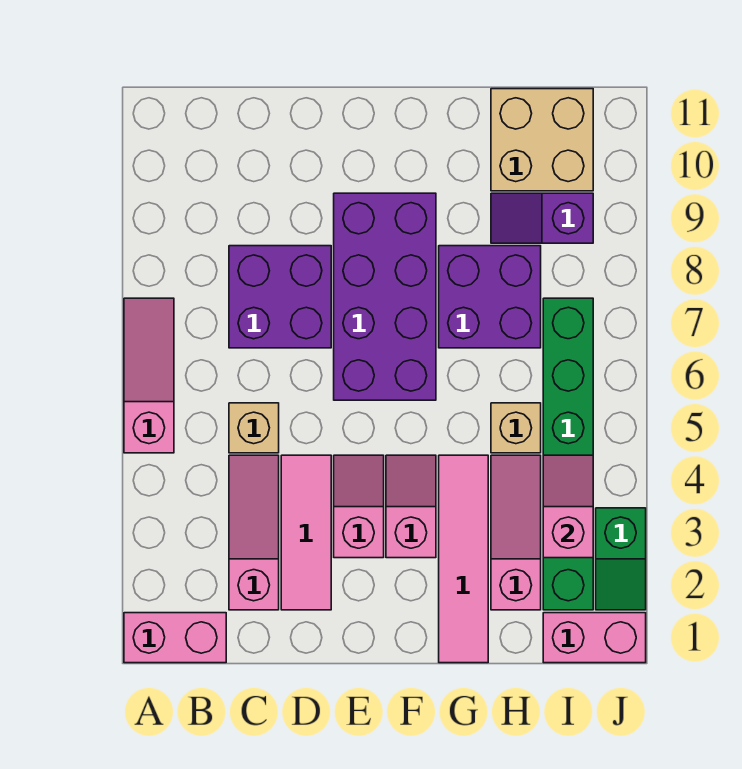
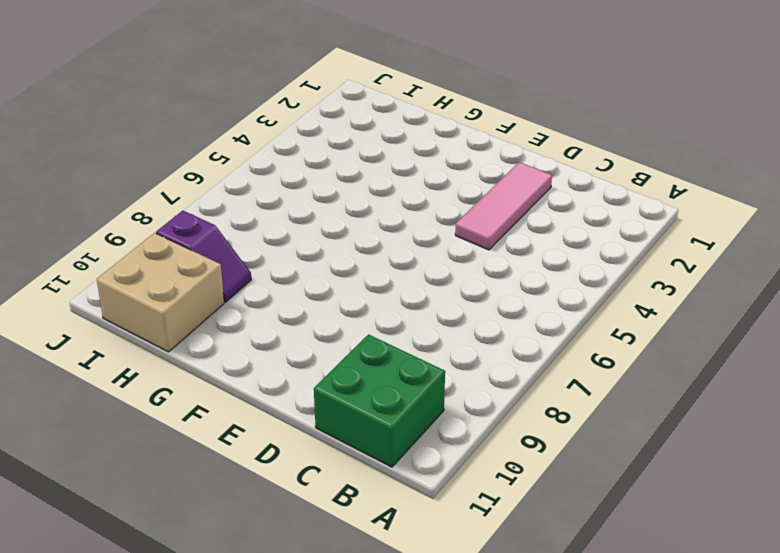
green 2x2 brick [314,335,445,467] -> none
none -> pink 1x2 brick [124,613,226,663]
none -> pink 1x3 slope [124,298,174,453]
none -> pink 1x3 slope [229,455,279,610]

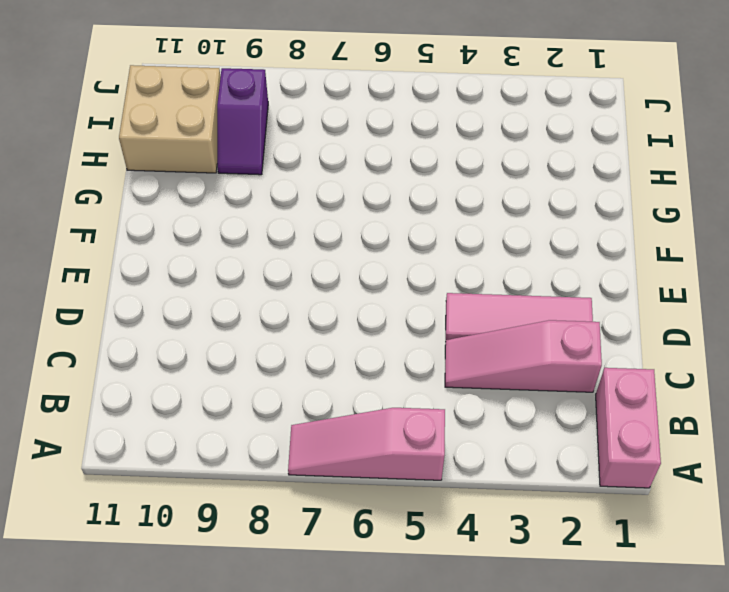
none -> tan 1x1 brick [229,403,279,453]
none -> purple 2x2 brick [229,246,331,348]
none -> pink 1x2 slope [334,455,384,558]

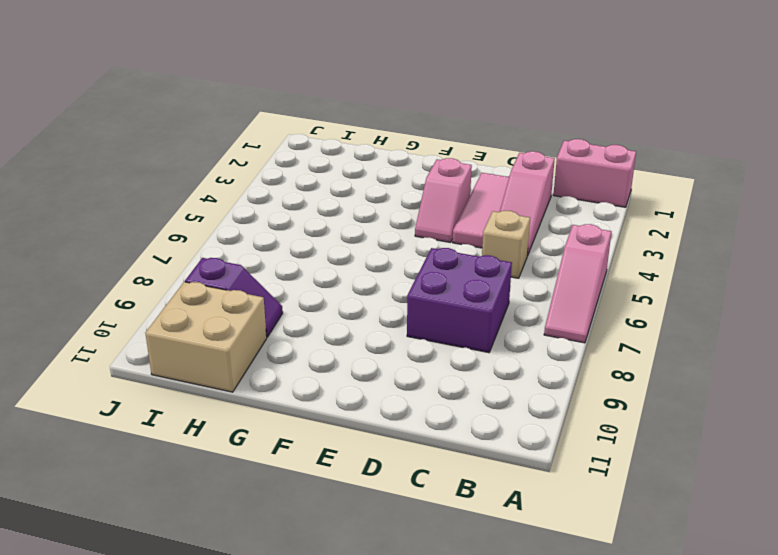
none -> purple 2x4 brick [334,193,436,400]
none -> pink 1x2 slope [386,455,436,558]
none -> pink 1x4 tile [439,455,488,663]

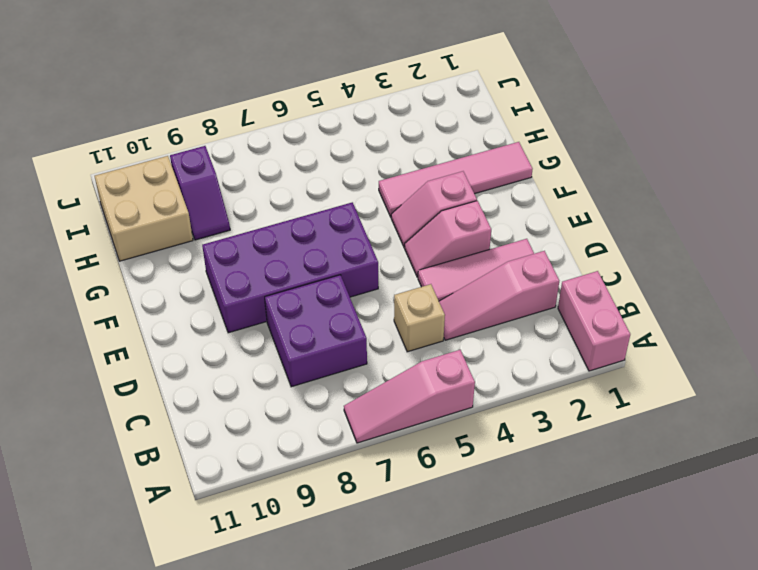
none -> purple 2x2 brick [439,246,541,348]
none -> pink 1x3 slope [491,455,541,610]
none -> tan 1x1 brick [491,403,541,453]

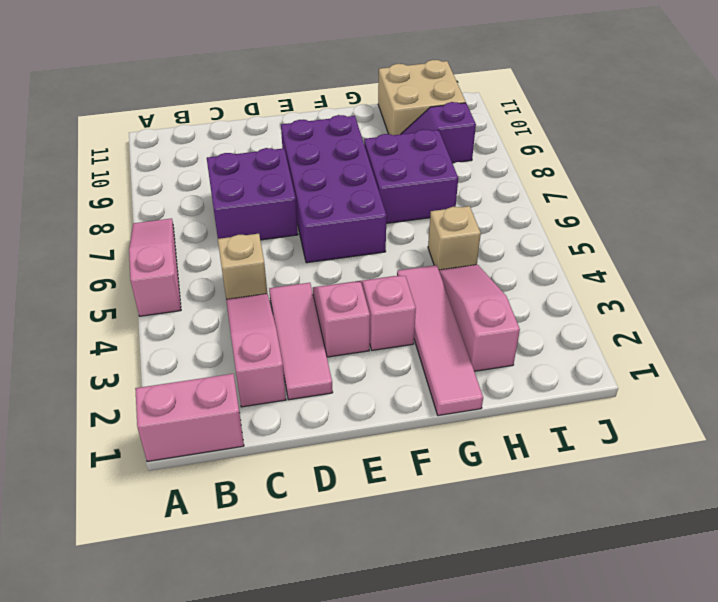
none -> pink 1x2 brick [543,613,646,663]
none -> green 1x6 brick [543,298,593,610]
none -> green 1x2 slope [596,508,646,610]

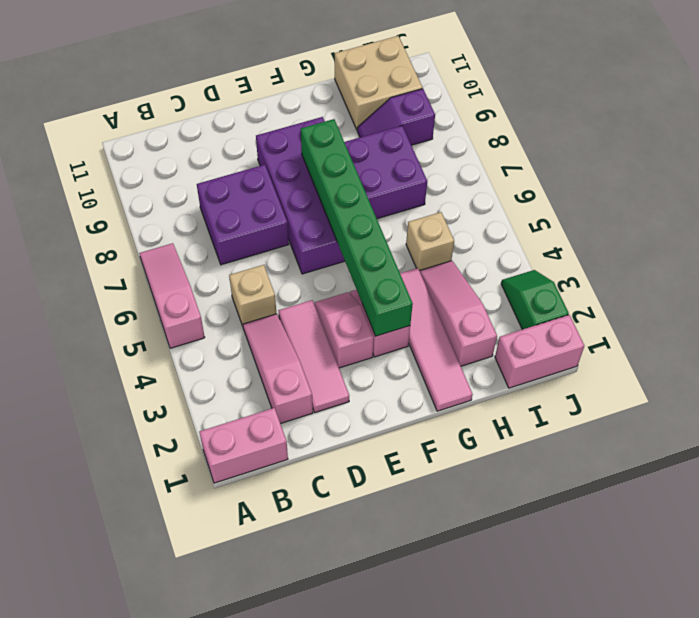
green 1x6 brick [301,119,413,336] -> green 1x6 brick moved to [543,298,593,610]
green 1x2 slope [501,270,569,330] -> green 1x2 slope turned to [596,508,646,610]
none -> pink 1x2 slope [543,455,593,558]

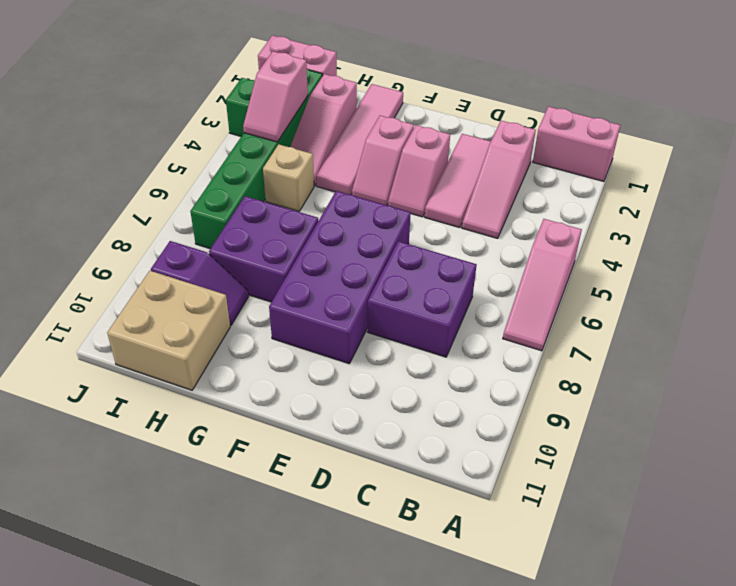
none -> tan 1x1 brick [229,403,279,453]

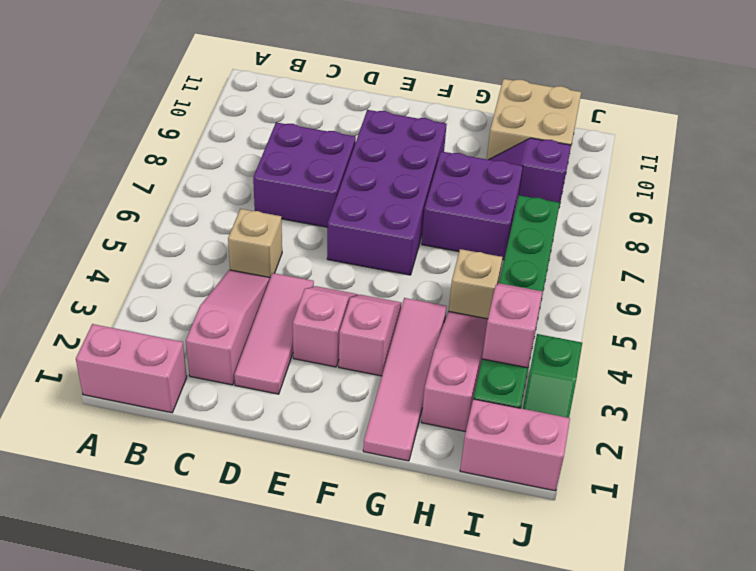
none -> pink 1x3 slope [124,298,174,453]

